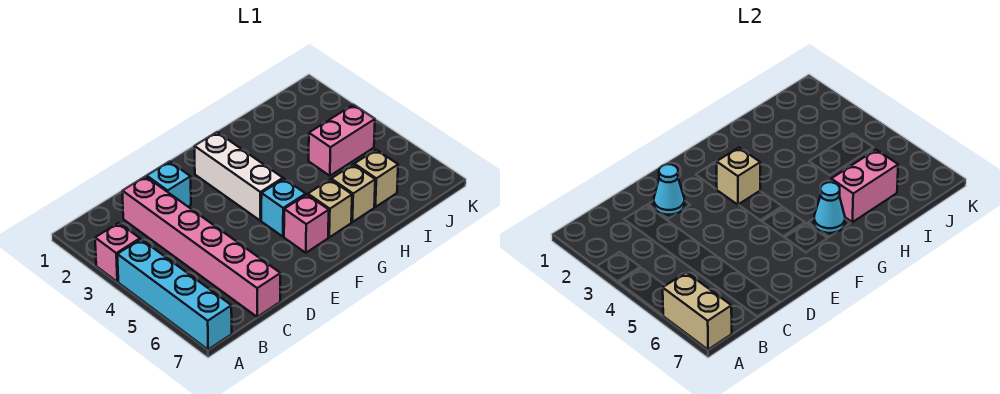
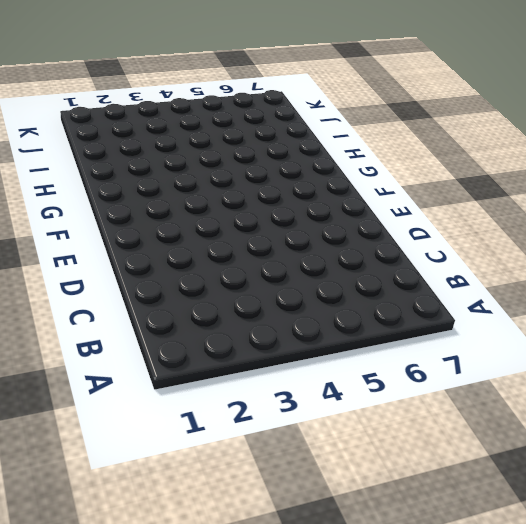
none -> pink 1x1 brick [95,223,140,282]
none -> cyan 1x4 brick [117,239,232,350]
none -> pink 1x6 brick [122,176,280,317]

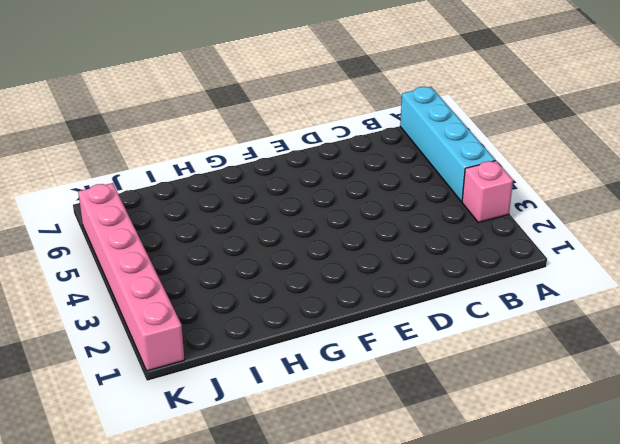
pink 1x6 brick [78,183,184,371] -> pink 1x6 brick moved to [122,176,280,317]
none -> cyan 1x1 brick [147,162,191,207]
none -> white 1x3 brick [194,132,283,221]
none -> cyan 1x1 brick [261,179,306,237]

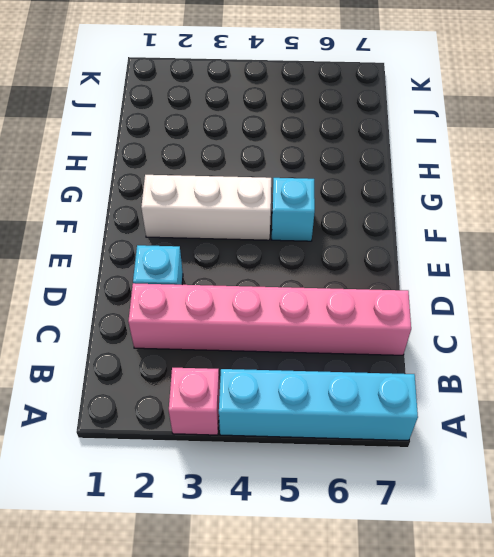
none -> pink 1x1 brick [284,195,329,253]
none -> tan 1x1 brick [308,179,352,237]
none -> tan 1x1 brick [331,164,375,222]

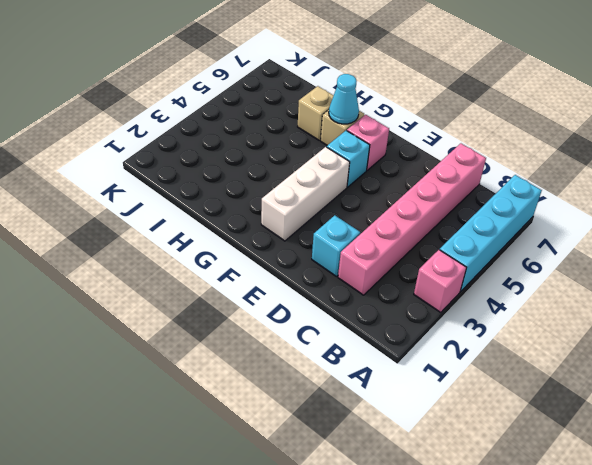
none -> pink 1x2 brick [309,105,375,176]
none -> tan 1x1 brick [354,150,398,207]
none -> tan 1x2 brick [663,272,732,350]

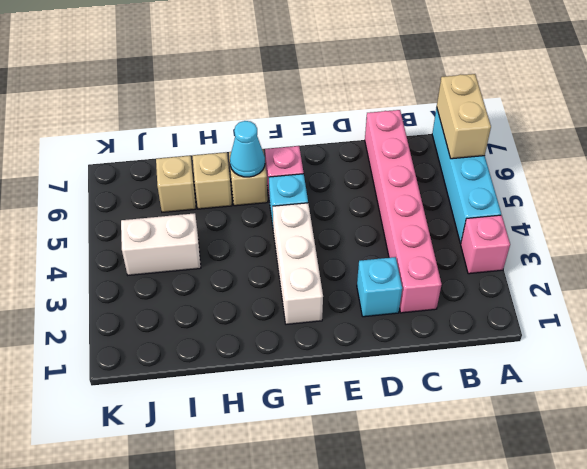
white 1x2 brick [121,213,201,275] -> pink 1x2 brick [309,105,375,176]
none -> cyan 1x1 cone [654,164,685,215]
none -> tan 1x1 brick [717,148,760,205]
none -> pink 1x2 brick [831,150,898,222]

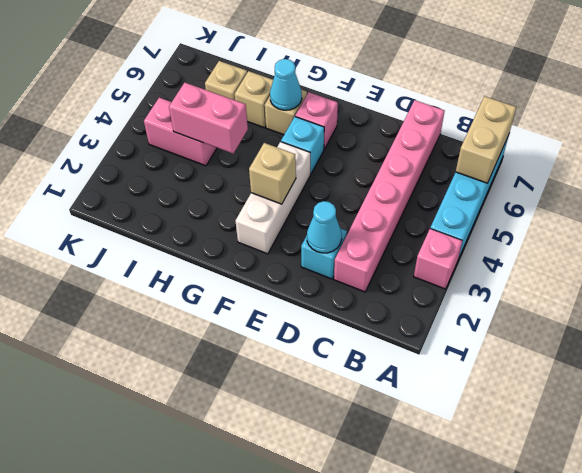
pink 1x2 brick [169,83,248,153] -> pink 1x2 brick moved to [831,150,898,222]

